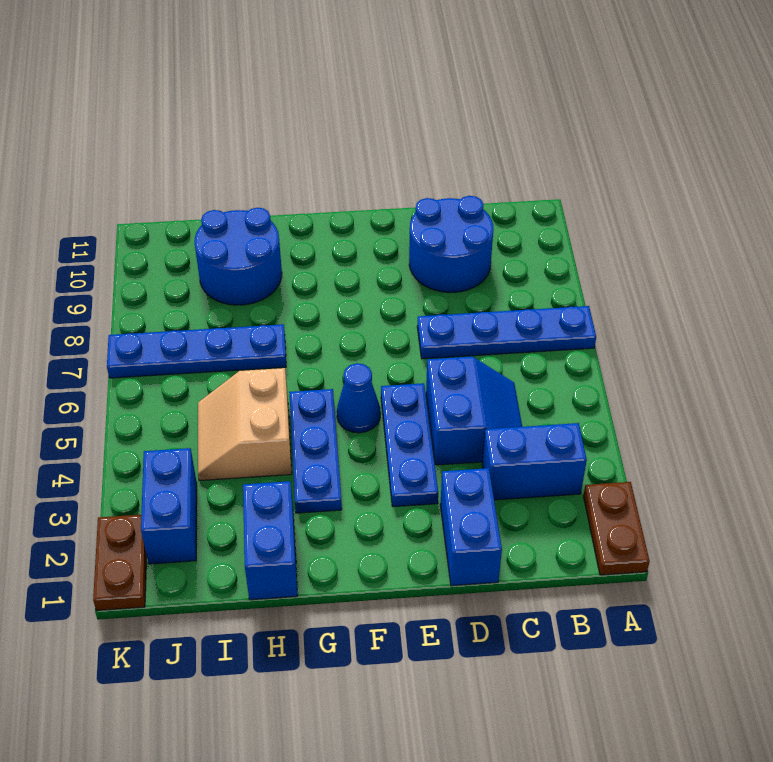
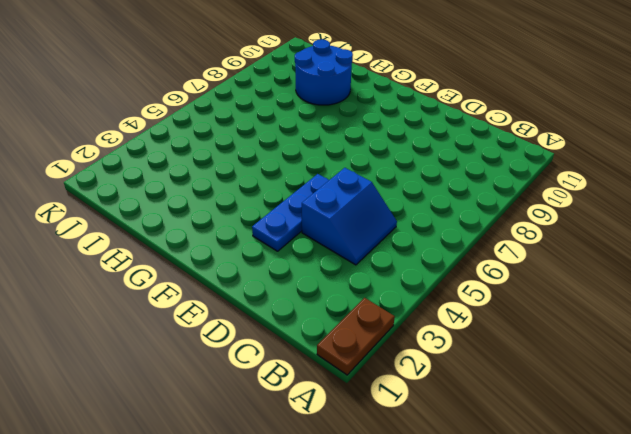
none -> blue 1x4 plate [417,306,596,359]
none -> blue 1x2 brick [482,423,587,500]
none -> blue 2x2 round brick [409,196,493,292]

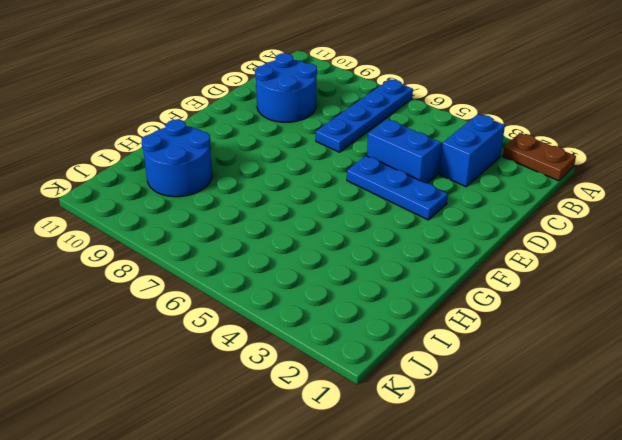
none -> blue 1x2 brick [440,468,502,586]
none -> blue 1x1 cone [337,363,381,433]
none -> blue 1x3 plate [289,389,342,513]

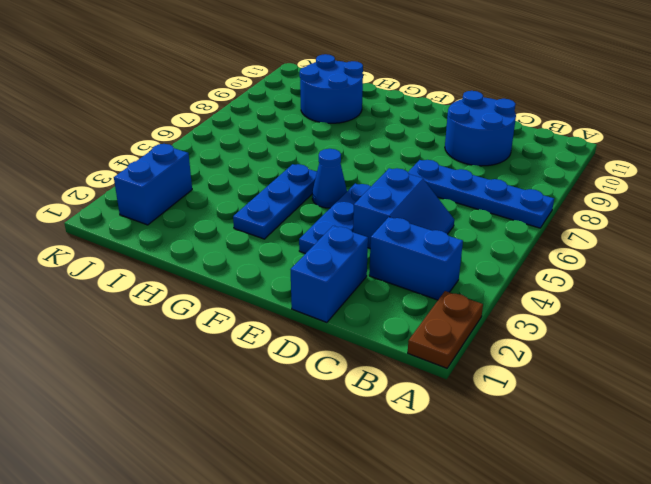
none -> blue 1x2 brick [243,481,297,600]
none -> tan 2x2 slope [198,368,292,481]
none -> blue 1x4 plate [107,324,286,378]

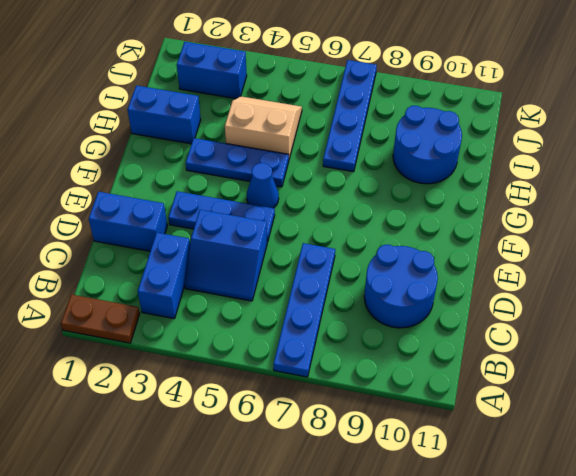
none -> brown 1x2 plate [93,515,147,611]

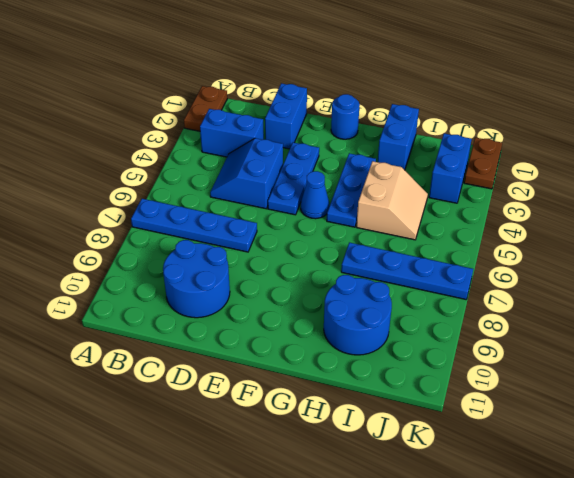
blue 1x1 round brick [331,94,360,139] -> none

